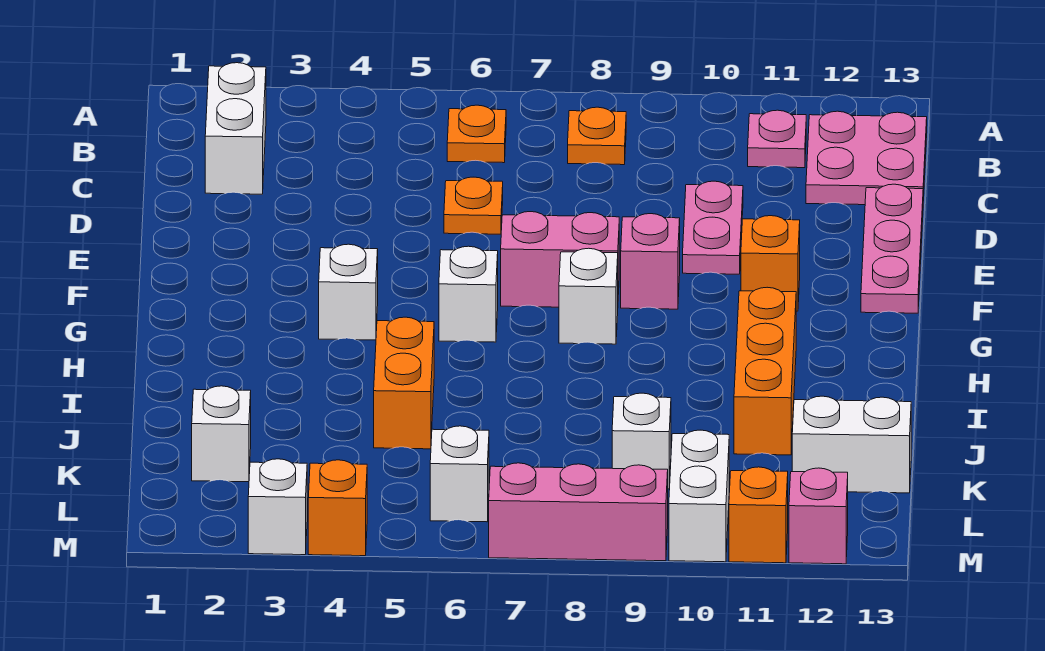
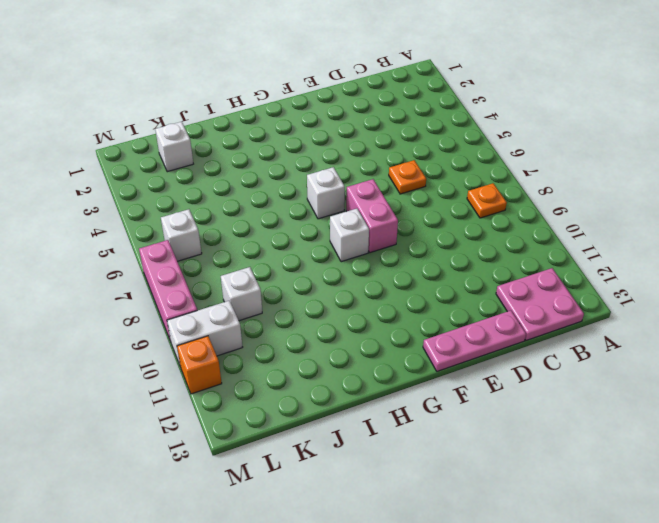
none -> white 1x2 brick [205,63,266,194]
none -> orange 1x1 plate [447,105,506,163]
none -> pink 1x1 plate [748,110,806,168]

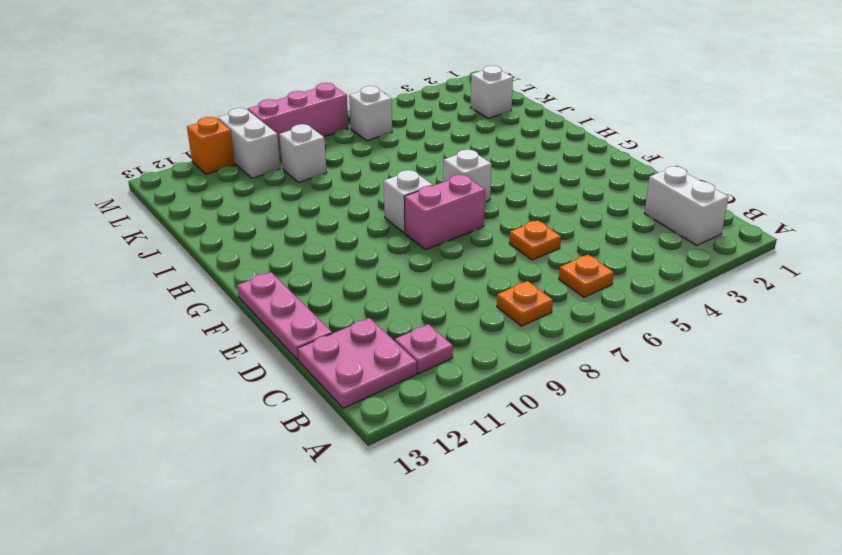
none -> pink 1x2 plate [683,181,743,274]
none -> pink 1x1 brick [621,214,680,309]
none -> orange 1x1 brick [741,216,800,311]

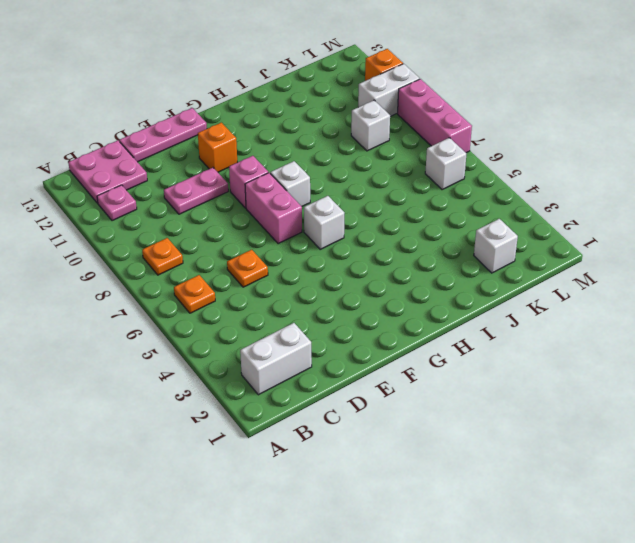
none -> white 1x1 brick [319,244,378,340]
none -> orange 1x3 brick [734,287,796,455]
none -> orange 1x2 brick [374,317,434,449]

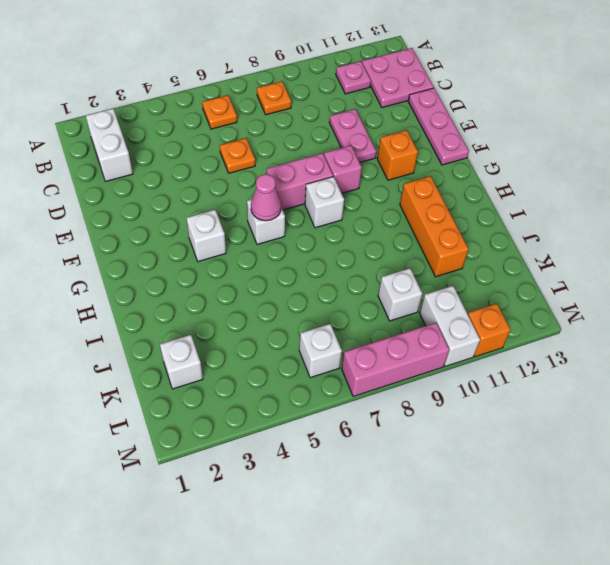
pink 1x1 cone [251,174,281,221] -> none
none -> orange 1x2 brick [374,317,434,449]
none -> white 1x2 brick [792,396,911,493]
none -> white 1x1 brick [248,459,307,555]

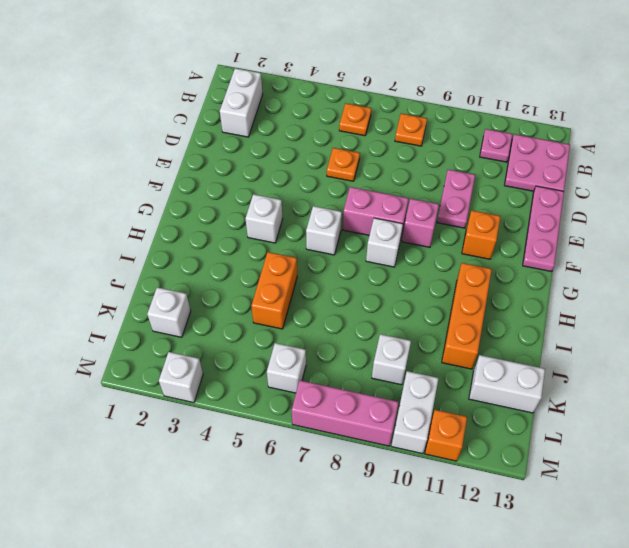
none -> orange 1x1 brick [308,460,367,556]
none -> pink 1x1 brick [789,468,848,564]

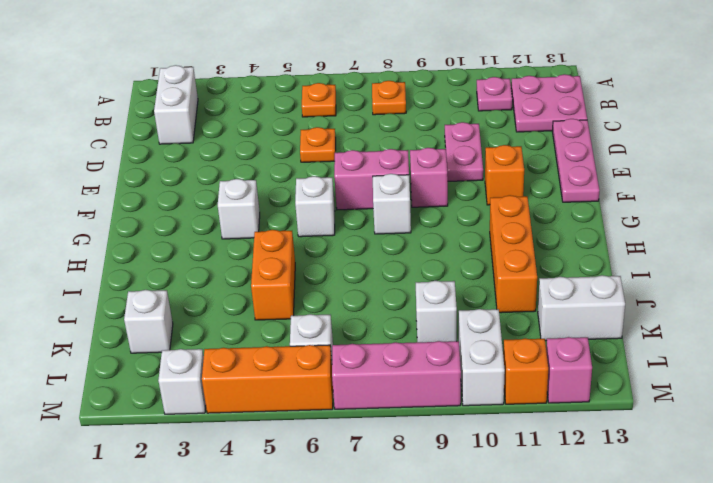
orange 1x3 brick [202,345,333,413] -> orange 1x1 brick [308,460,367,556]

